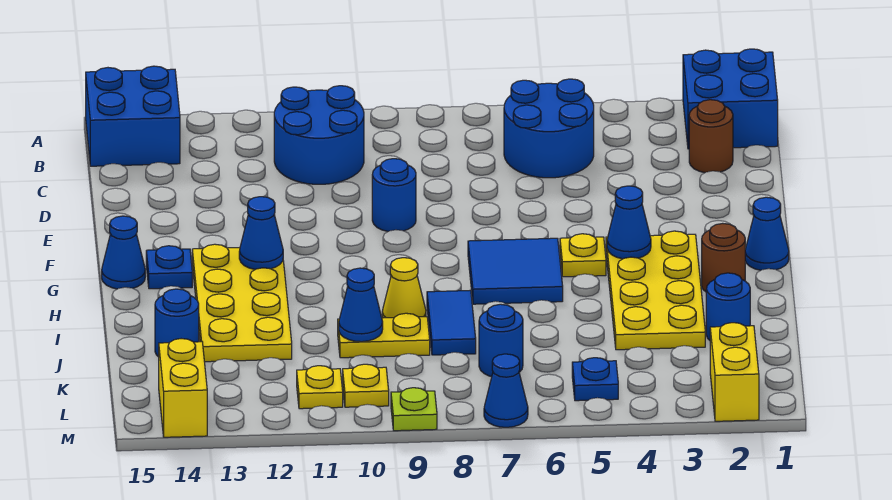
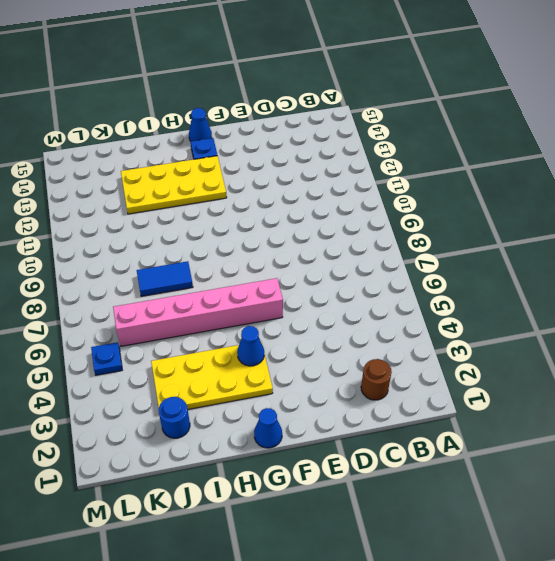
pink 1x6 brick [113,278,283,346] -> blue 2x2 tile [468,238,563,304]
none -> blue 2x2 brick [683,49,778,149]
none -> blue 2x2 brick [86,66,180,166]
none -> blue 2x2 round brick [504,79,594,178]
none -> blue 2x2 round brick [274,86,364,184]

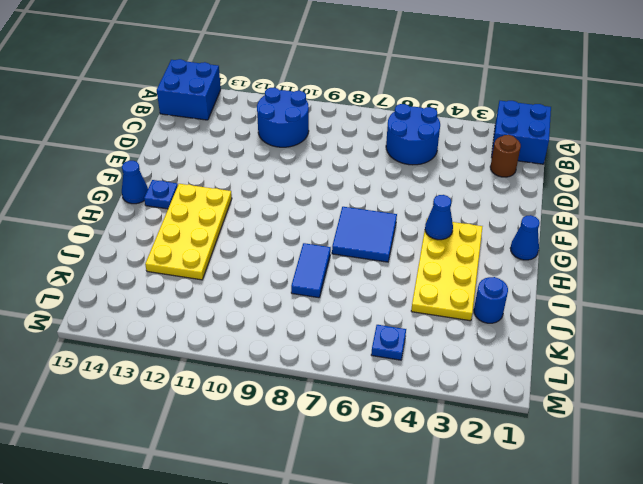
none -> blue 1x1 round brick [372,159,416,231]
none -> yellow 1x1 plate [560,234,606,277]
none -> brown 1x1 round brick [702,223,745,292]
none -> yellow 1x1 cone [382,258,426,318]

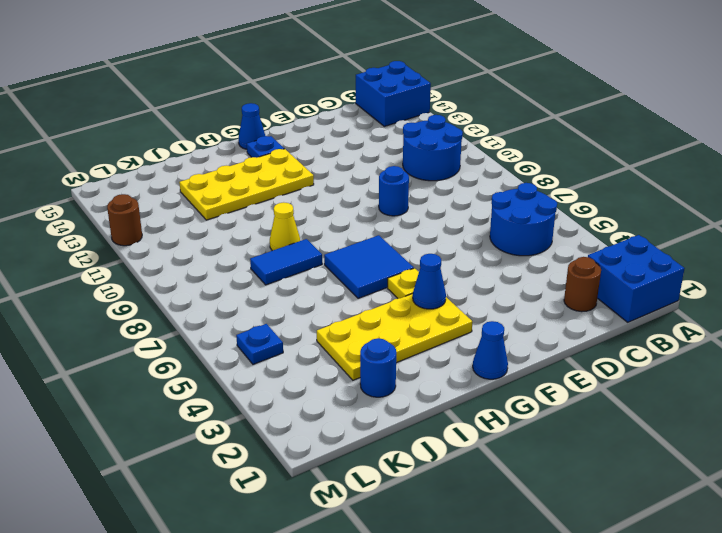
brown 1x1 round brick [107,194,142,246] -> brown 1x1 round brick moved to [702,223,745,292]
none -> yellow 1x2 plate [338,313,430,358]
none -> blue 1x1 round brick [155,289,199,357]
none -> blue 1x1 round brick [479,304,523,377]
none -> yellow 1x2 brick [710,323,759,421]

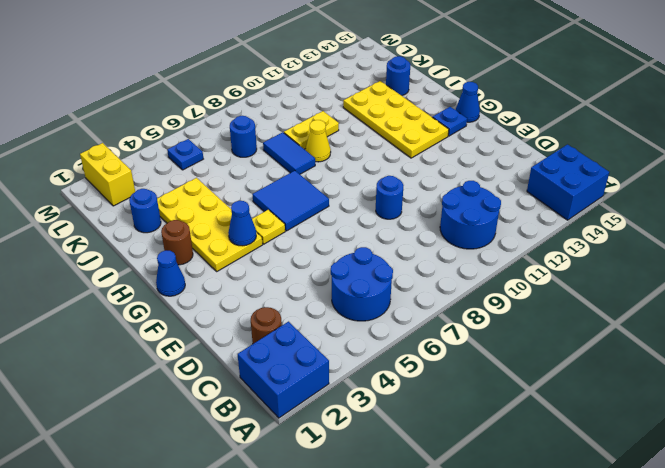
none -> yellow 1x1 plate [343,364,389,407]
none -> yellow 1x1 plate [297,366,343,409]
none -> yellow 1x2 brick [159,339,207,437]
none -> blue 1x1 cone [484,354,528,427]

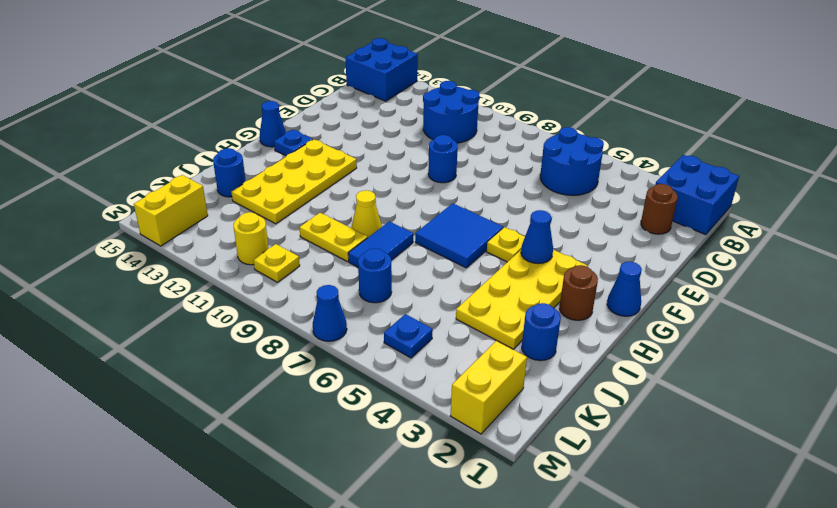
yellow 1x1 round brick [234,212,268,265] -> yellow 1x1 plate [297,366,343,409]
none -> lime 1x1 plate [391,388,437,431]
none -> blue 1x1 cone [239,197,283,269]
none -> blue 1x1 cone [339,268,383,342]

